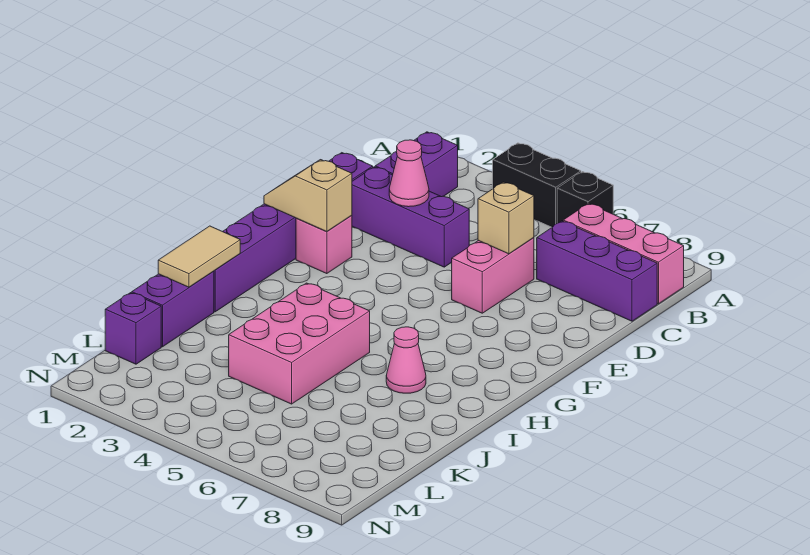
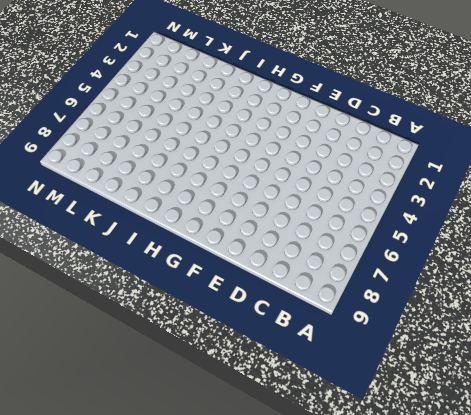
none -> black 1x2 brick [493,143,581,227]
none -> black 1x1 brick [557,172,613,223]
none -> purple 1x2 brick [375,132,458,197]

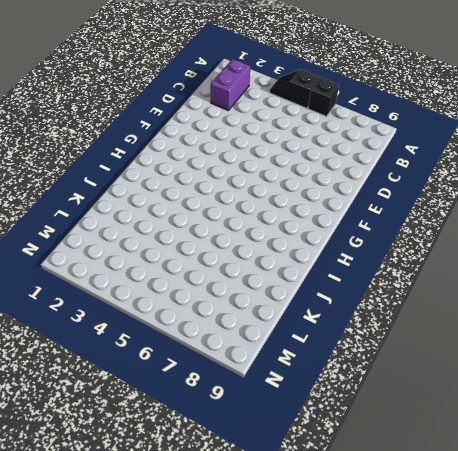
black 1x2 slope [270,69,319,108] -> black 1x2 brick [493,143,581,227]
none -> pink 1x3 brick [563,203,684,304]
none -> purple 1x3 brick [537,221,657,321]
none -> purple 1x6 brick [214,153,373,312]

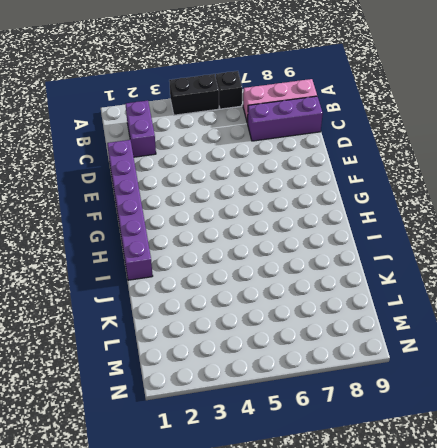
none -> purple 1x3 brick [352,167,469,267]
none -> pink 1x2 brick [452,238,534,313]
none -> pink 1x1 brick [296,215,352,274]

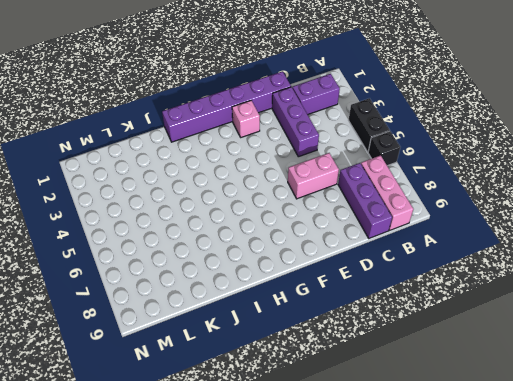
none -> pink 2x3 brick [229,283,370,404]
none -> pink 1x1 cone [386,327,426,393]
none -> purple 1x2 brick [132,271,214,347]

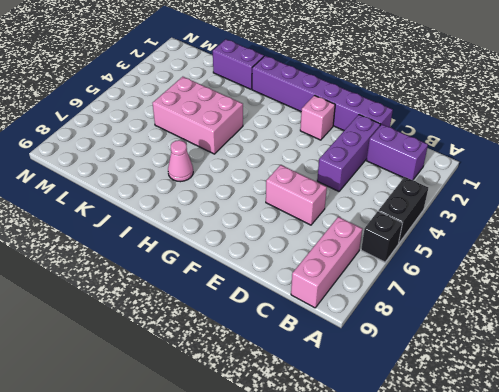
none -> purple 1x3 brick [537,221,657,321]
none -> purple 1x1 brick [105,293,161,364]
none -> pink 1x1 cone [389,140,429,207]

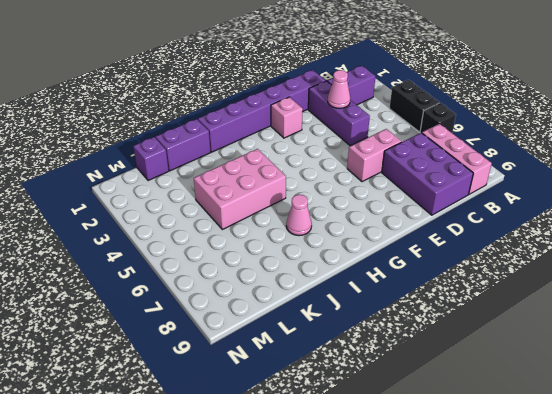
purple 2x3 brick [382,133,473,215] -> purple 1x3 brick [537,221,657,321]
none -> tan 1x1 brick [478,182,534,254]
none -> tan 1x2 slope [264,160,352,232]
none -> tan 1x2 tile [158,226,240,287]

